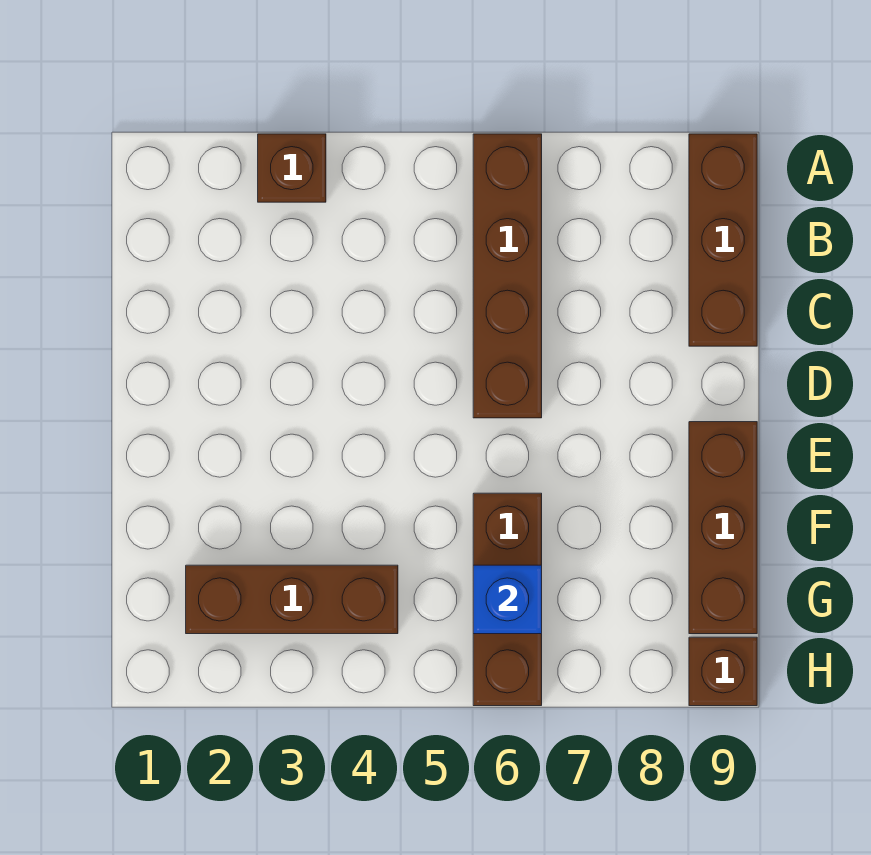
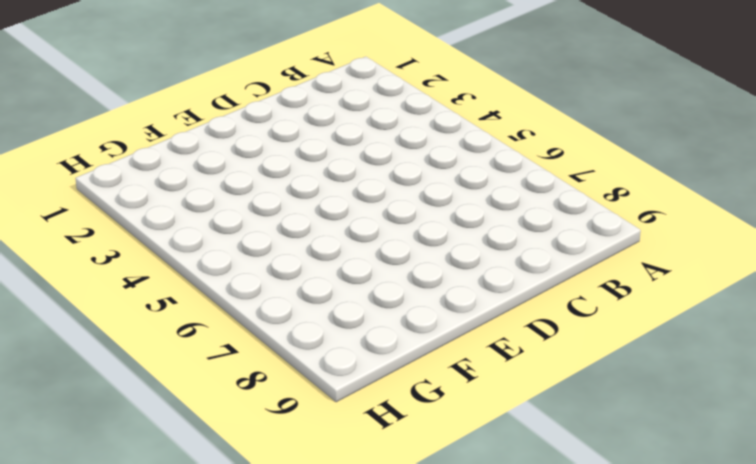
none -> brown 1x1 brick [258,134,326,202]
none -> brown 1x4 brick [473,134,542,418]

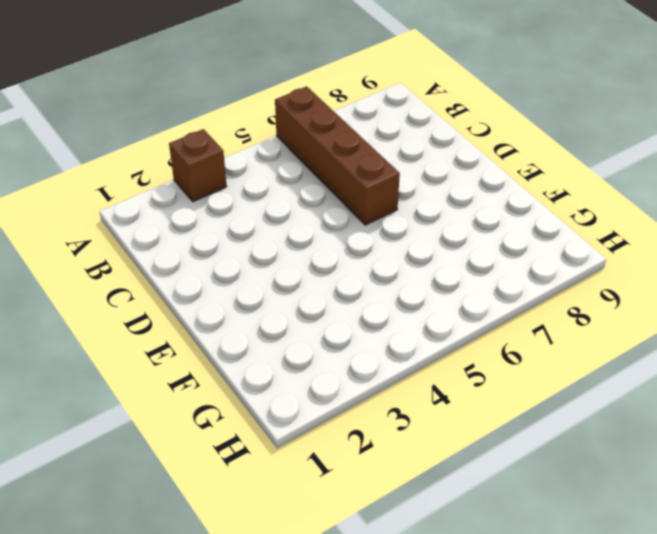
none -> brown 1x3 brick [689,134,757,346]
none -> brown 1x3 brick [689,422,757,634]

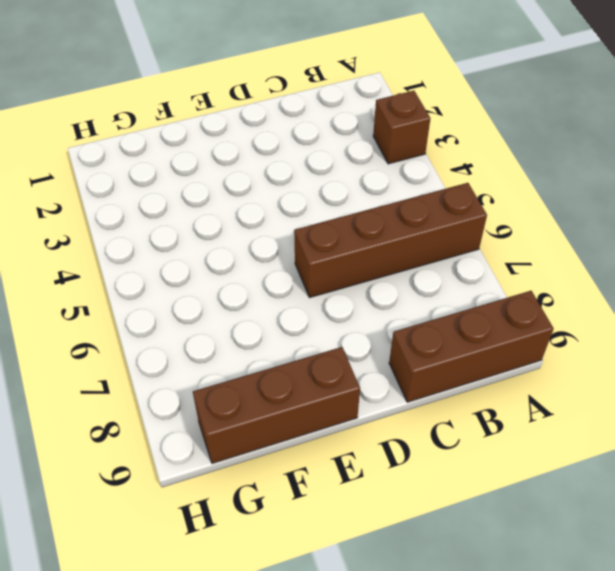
none -> brown 1x3 brick [473,493,542,706]
none -> brown 1x3 brick [186,565,398,634]

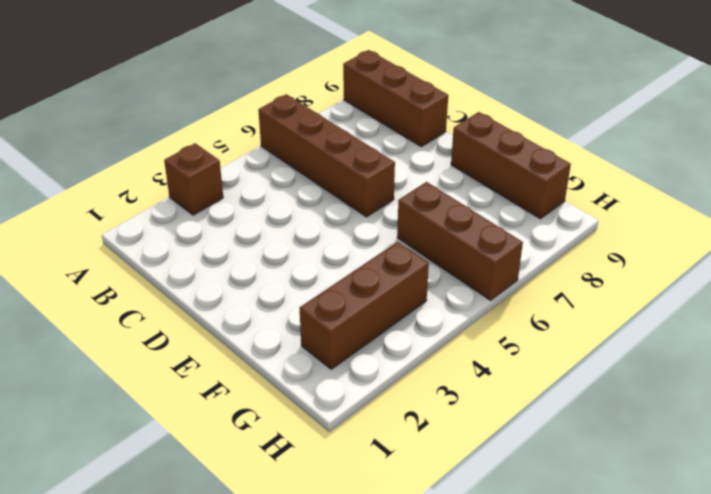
none -> brown 1x1 brick [689,637,757,706]
none -> blue 1x1 brick [473,565,542,634]

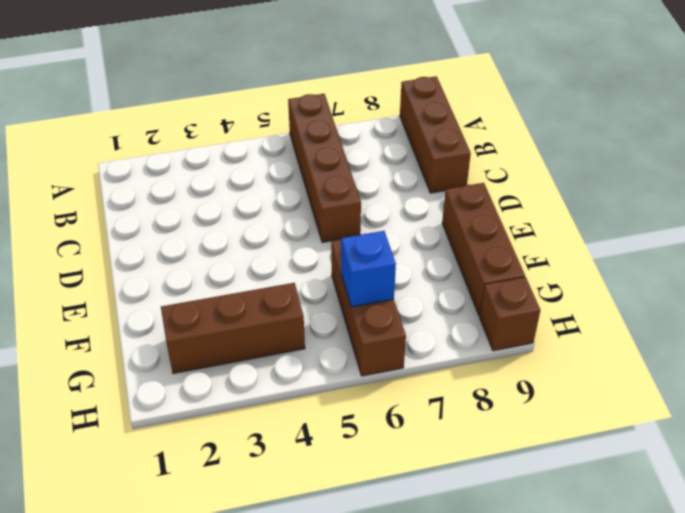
none -> brown 1x1 brick [258,134,326,202]

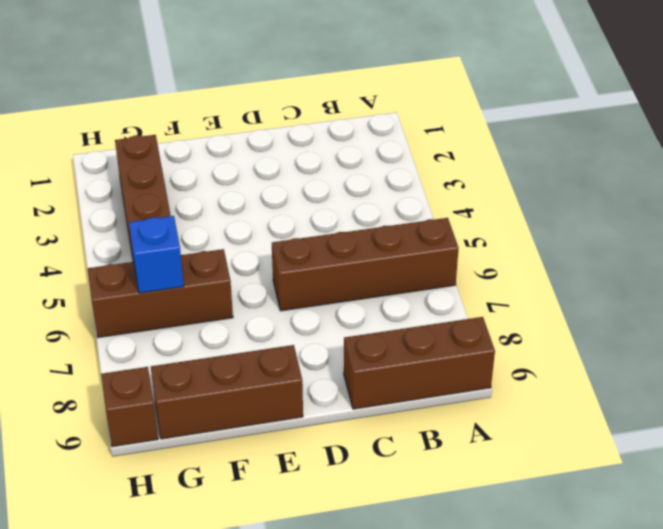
none -> brown 1x1 brick [258,134,326,202]

